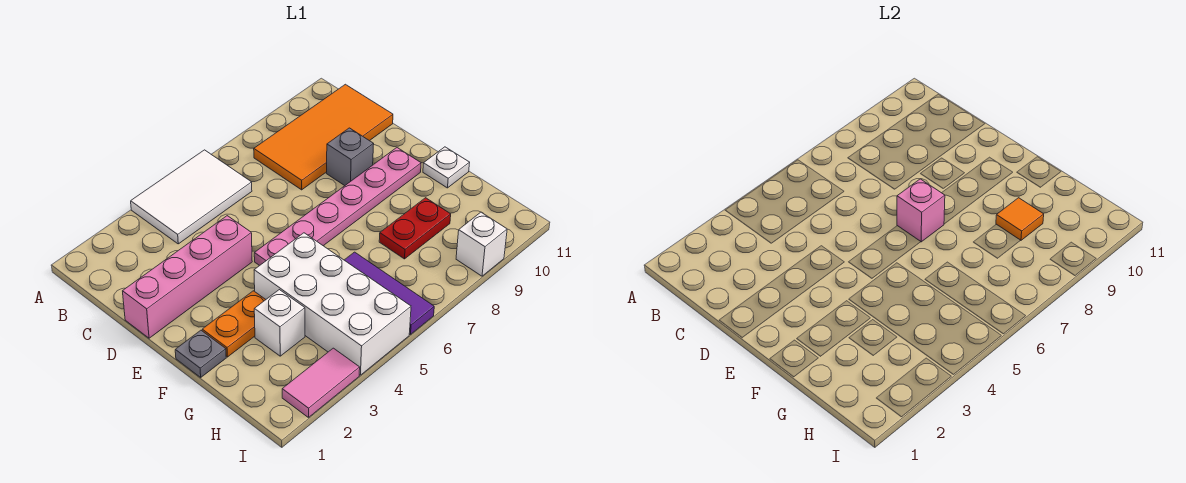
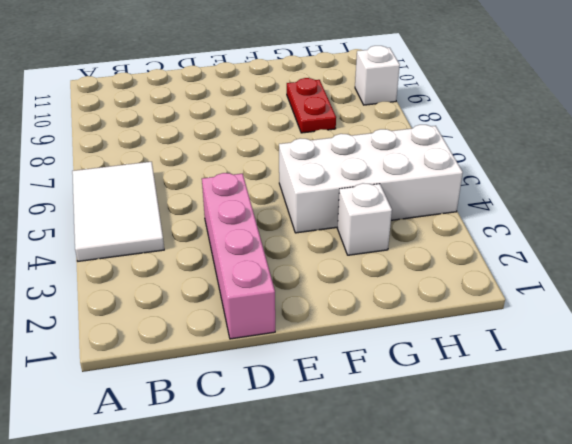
none -> orange 2x4 tile [254,84,393,190]
none -> grey 1x1 brick [326,128,374,186]
none -> pink 1x6 plate [254,148,421,266]

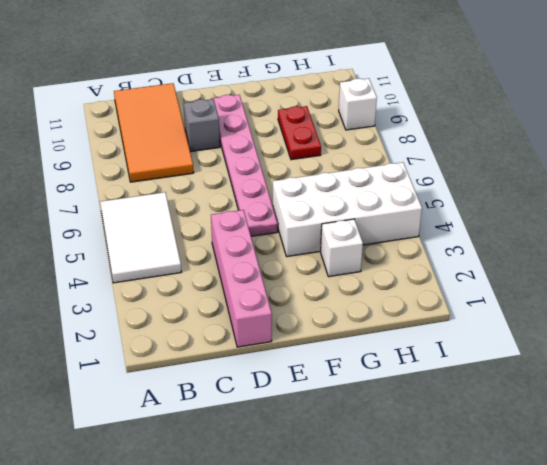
none -> grey 1x1 plate [175,330,226,377]
none -> orange 1x2 plate [202,291,266,357]
none -> white 1x1 plate [423,147,470,188]

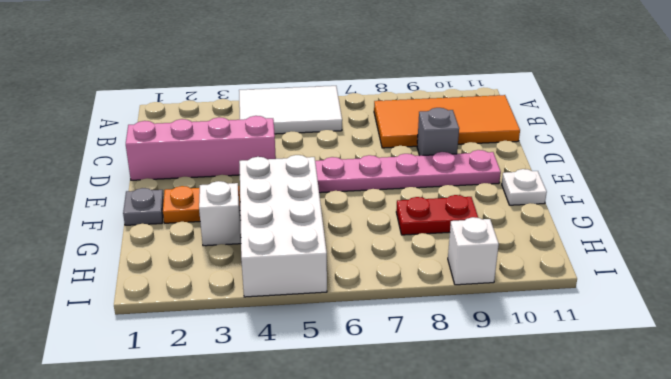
none -> purple 1x3 tile [345,252,434,335]
none -> pink 1x2 tile [282,348,360,418]
none -> pink 1x1 brick [897,179,945,242]

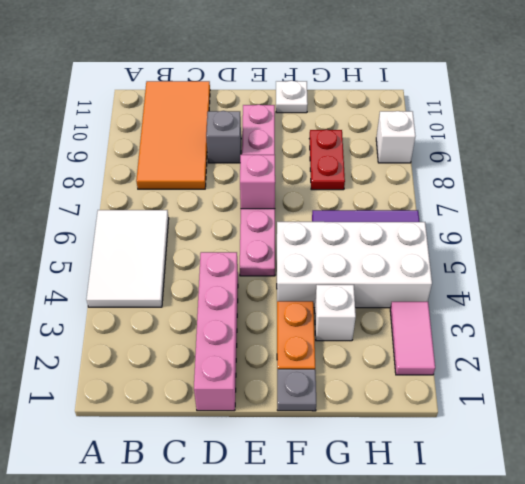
none -> orange 1x1 tile [996,198,1044,240]

